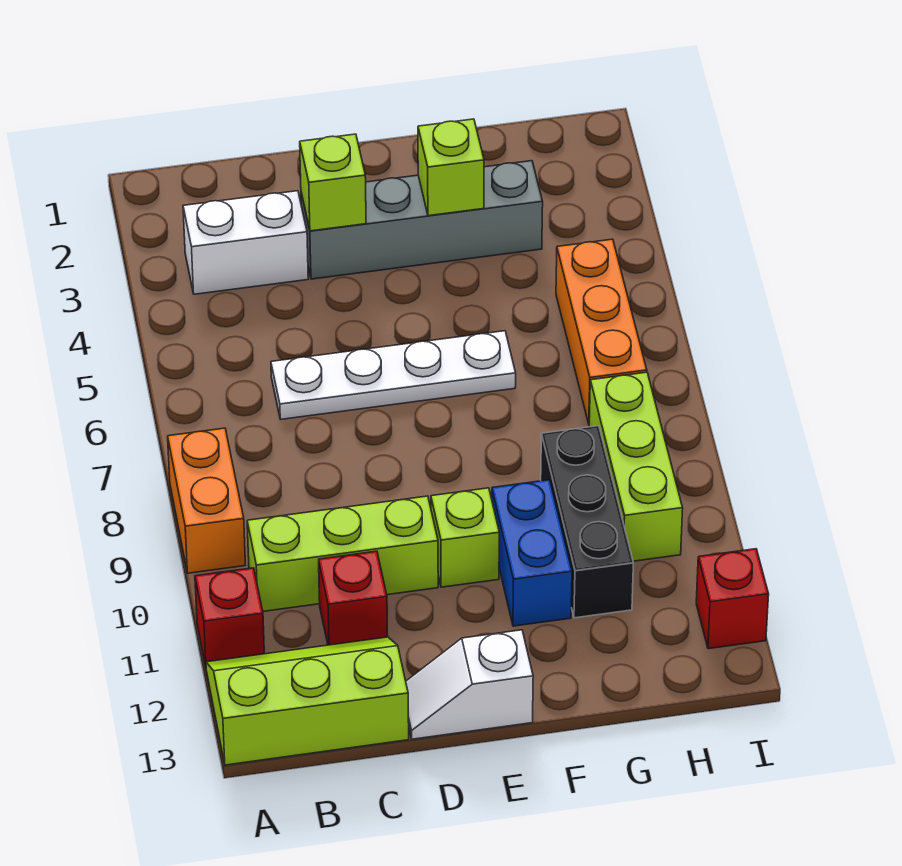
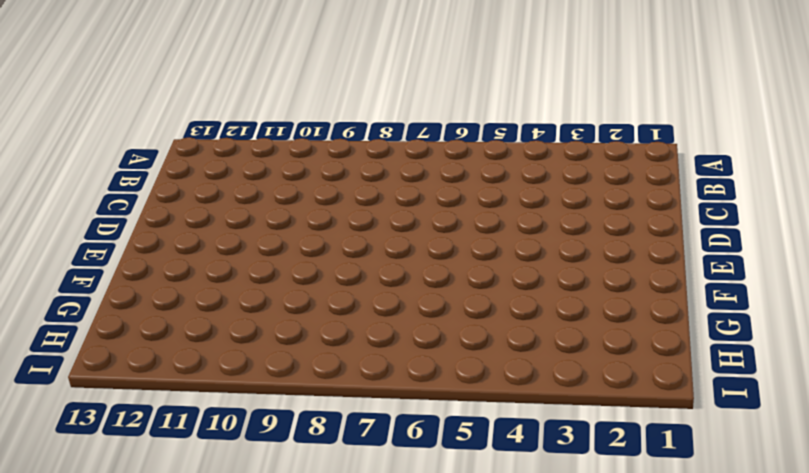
none -> orange 1x2 brick [168,428,245,573]
none -> red 1x1 brick [195,568,264,666]
none -> lime 2x3 slope [206,637,409,765]

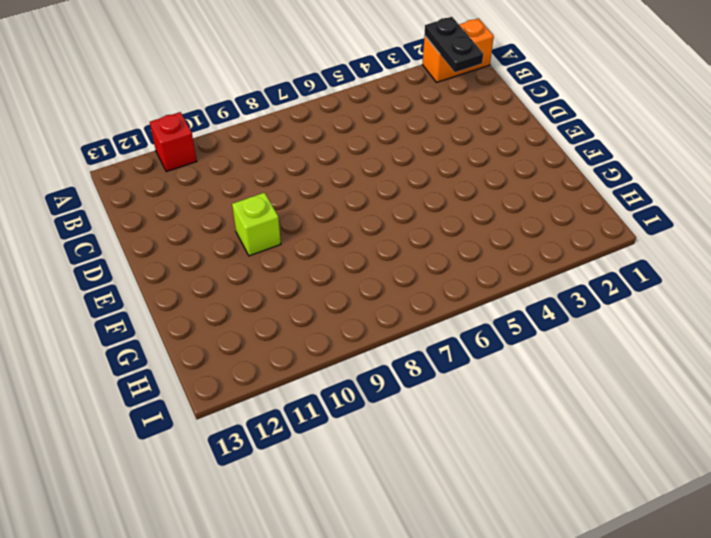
orange 1x2 brick [422,18,494,82] -> orange 1x2 brick moved to [168,428,245,573]
black 1x2 plate [424,17,483,72] -> none
none -> lime 2x3 slope [206,637,409,765]
none -> white 1x2 brick [183,191,308,294]
none -> lime 1x3 brick [247,496,438,611]

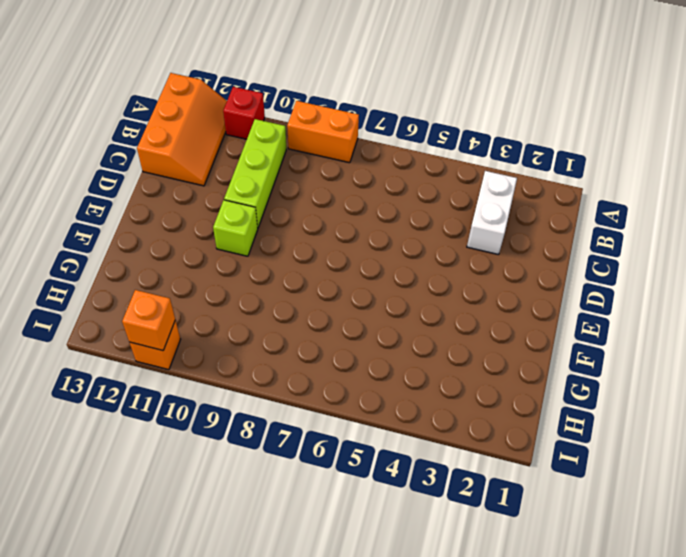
orange 2x3 slope [137,73,227,186] -> lime 2x3 slope [206,637,409,765]
orange 1x1 brick [130,320,180,370] -> none
orange 1x1 brick [122,290,175,350] -> none
none -> white 1x4 plate [271,331,516,419]
none -> red 1x1 brick [319,551,388,645]
none -> grey 1x4 brick [301,161,543,279]

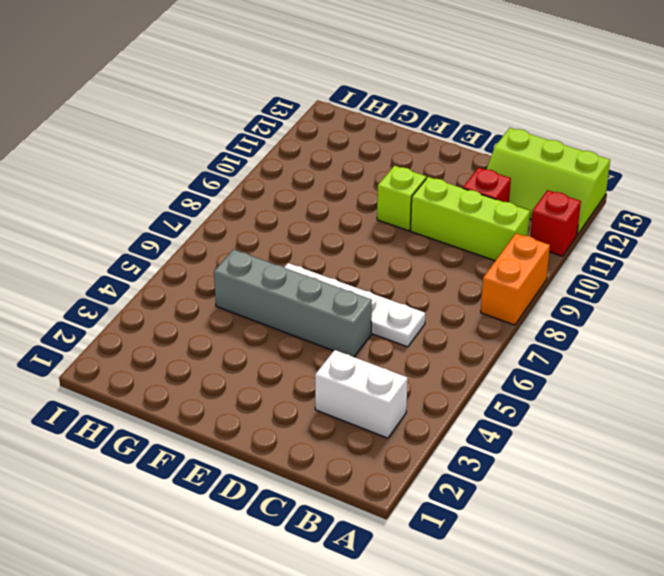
grey 1x4 brick [214,249,372,357] -> grey 1x4 brick moved to [301,161,543,279]
none -> white 1x2 slope [406,630,533,739]
none -> blue 1x2 brick [492,480,572,626]
none -> black 1x3 brick [541,426,633,618]

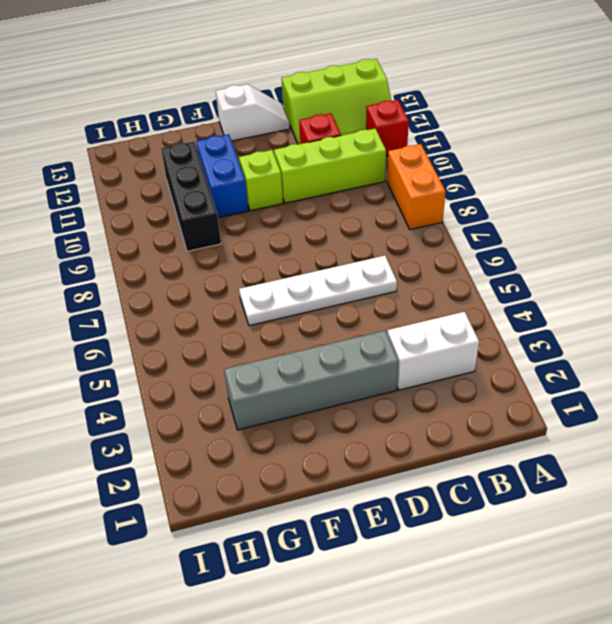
none -> orange 1x3 brick [556,239,647,424]
none -> lime 1x3 brick [589,372,683,561]
none -> red 1x1 brick [696,549,769,649]

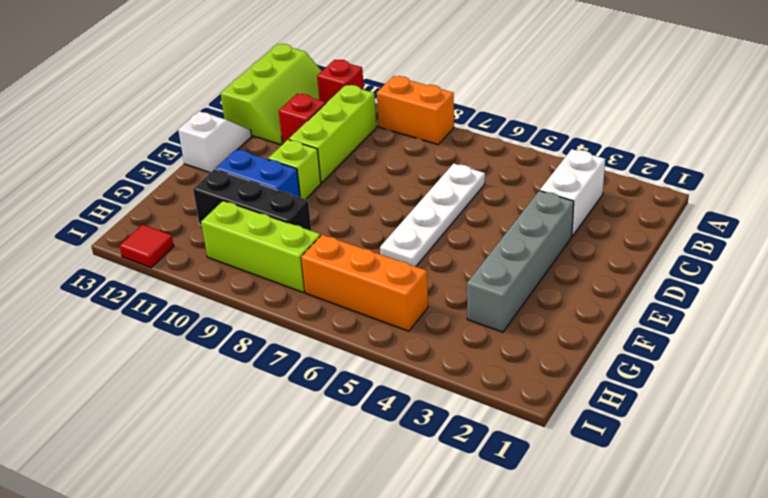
red 1x1 tile [120,225,174,268] -> red 1x1 brick [696,549,769,649]
none -> lime 1x1 brick [300,134,366,231]
none -> lime 1x1 brick [418,119,484,216]

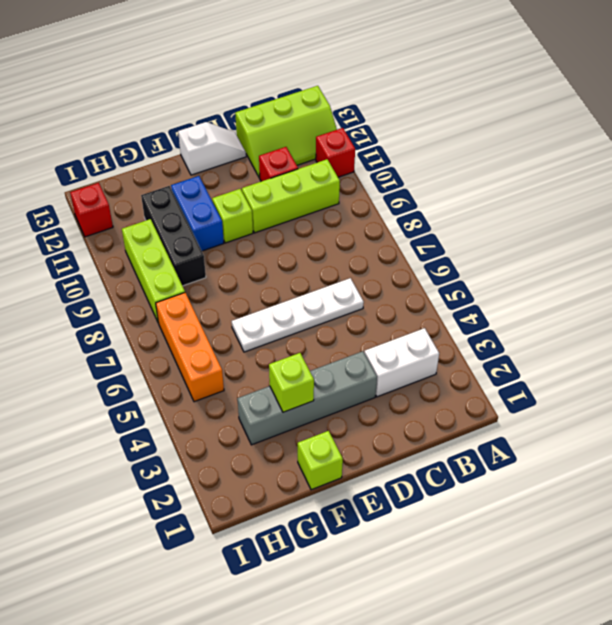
lime 1x1 brick [298,431,343,490] -> lime 1x1 brick moved to [300,134,366,231]
none -> orange 1x2 brick [168,428,245,573]

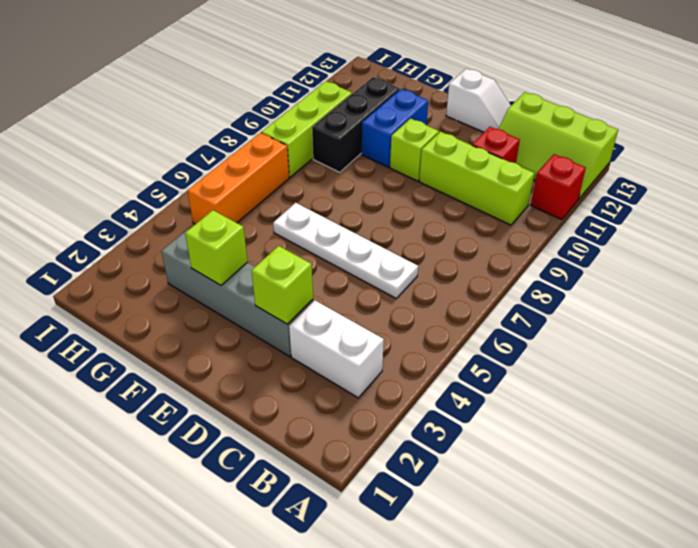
none -> orange 1x2 brick [168,428,245,573]
none -> red 1x1 brick [696,549,769,649]

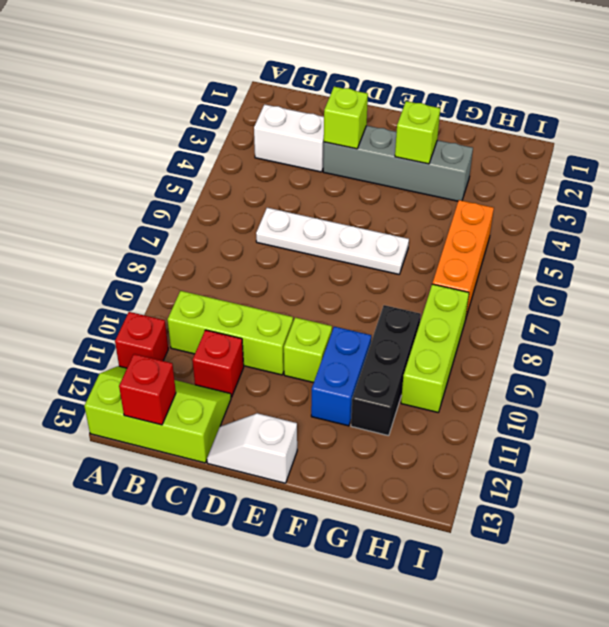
red 1x1 brick [119,354,176,425] -> red 1x1 brick moved to [696,549,769,649]
none -> orange 1x2 brick [168,428,245,573]

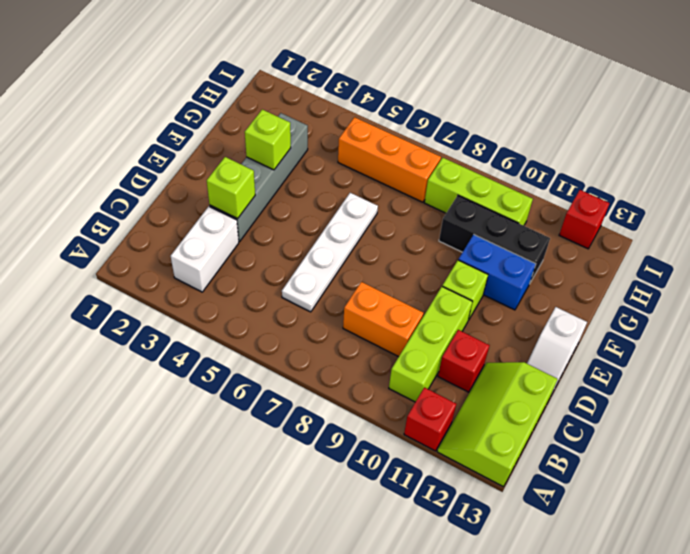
orange 1x2 brick [343,282,424,357] -> orange 1x2 brick moved to [168,428,245,573]

